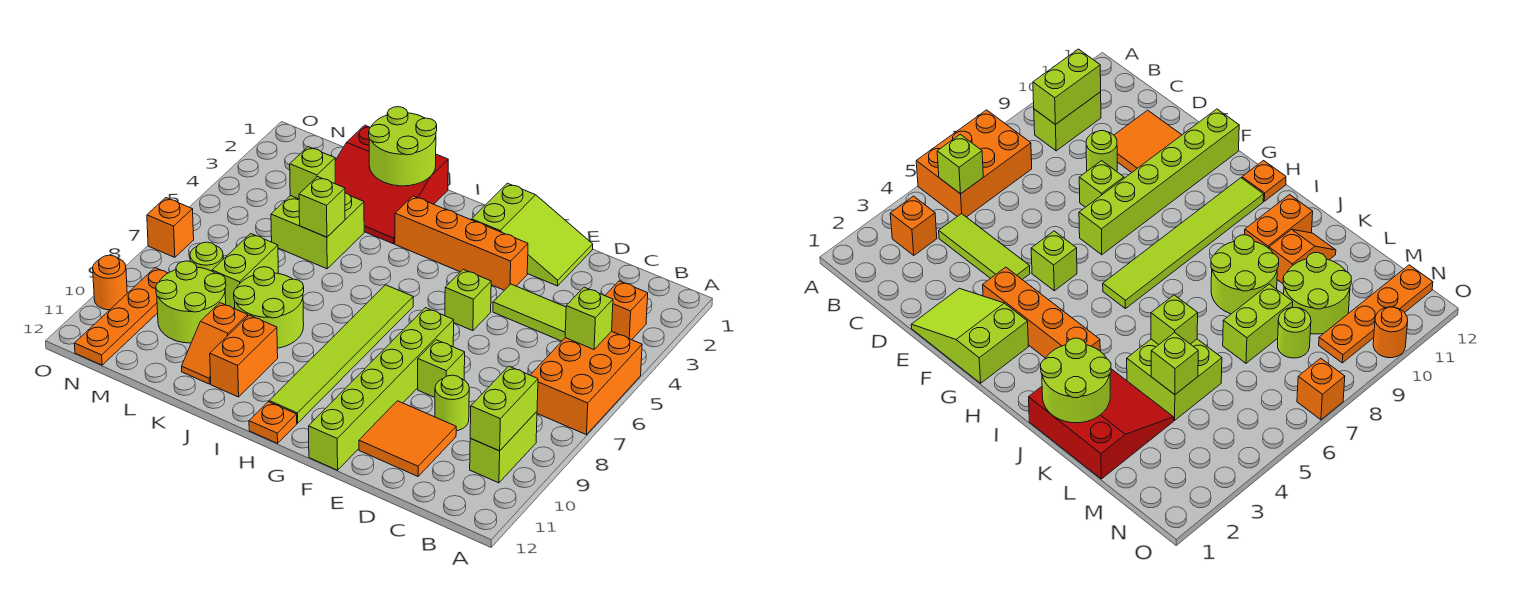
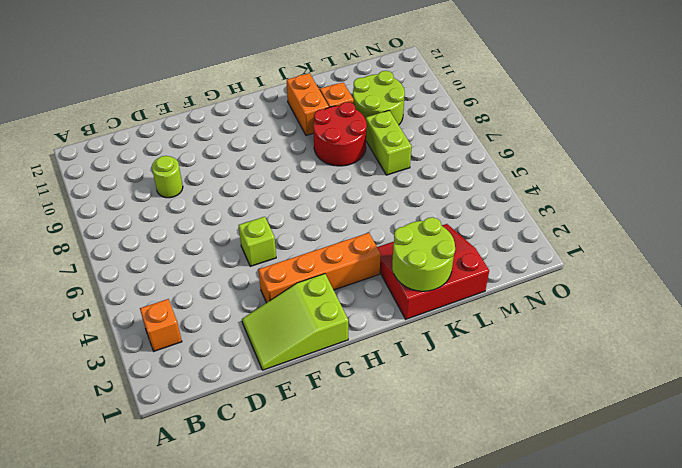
red 2x2 round brick [313,102,367,166] -> lime 2x2 round brick [234,267,304,348]
none -> orange 2x3 brick [531,331,642,435]
none -> lime 1x2 brick [470,412,537,483]
none -> lime 1x3 tile [493,284,566,341]

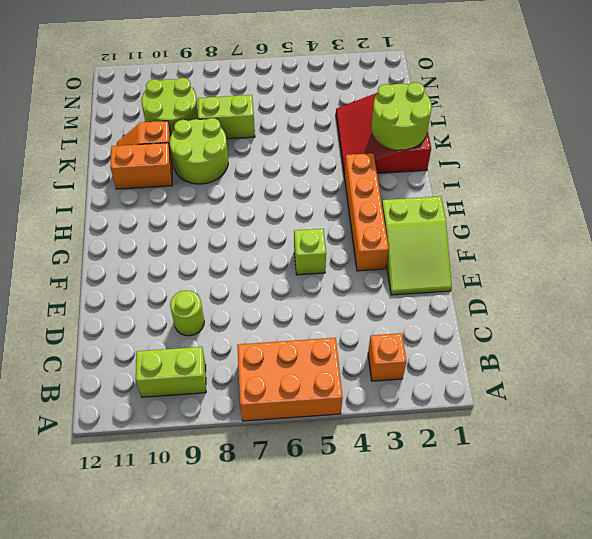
none -> lime 1x3 tile [493,284,566,341]
none -> orange 2x2 tile [359,401,456,476]
none -> lime 1x1 brick [418,340,465,397]

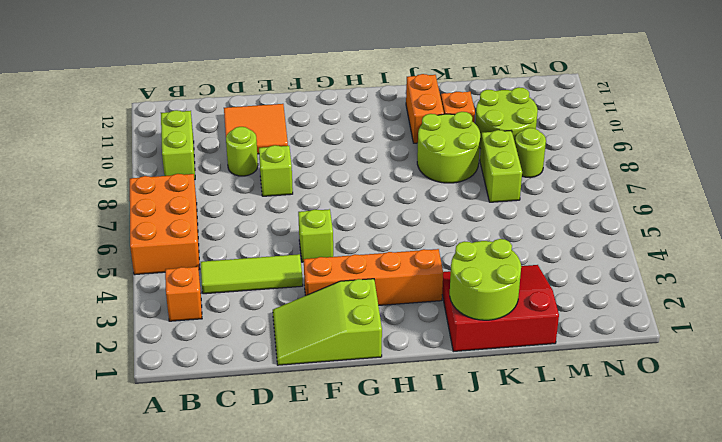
none -> lime 1x6 brick [309,308,454,470]
none -> lime 1x6 tile [269,285,413,423]
none -> orange 1x1 plate [249,402,297,443]

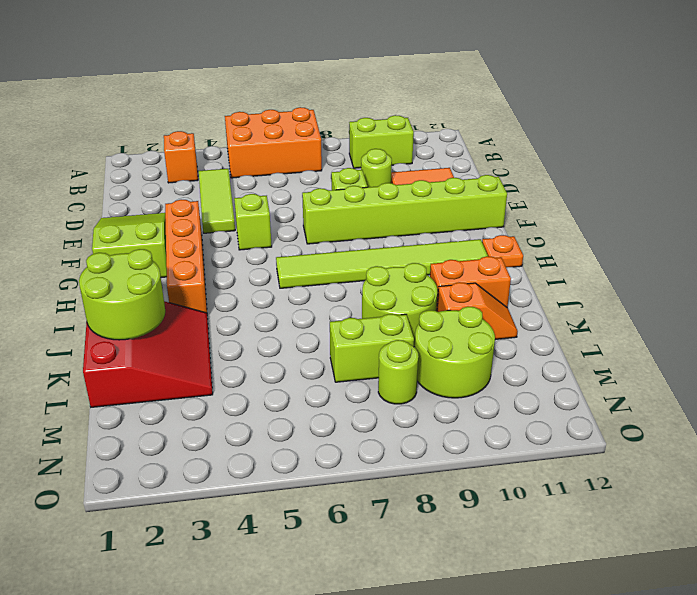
none -> lime 2x2 brick [271,193,364,269]
none -> orange 1x4 plate [74,268,167,365]
none -> orange 1x1 brick [147,198,194,257]

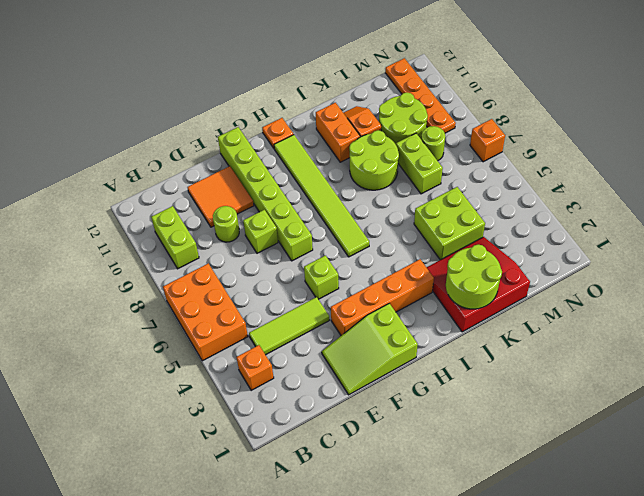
none -> orange 1x1 round brick [93,255,127,310]
none -> lime 1x1 brick [565,287,613,349]
none -> lime 1x2 brick [470,366,538,451]

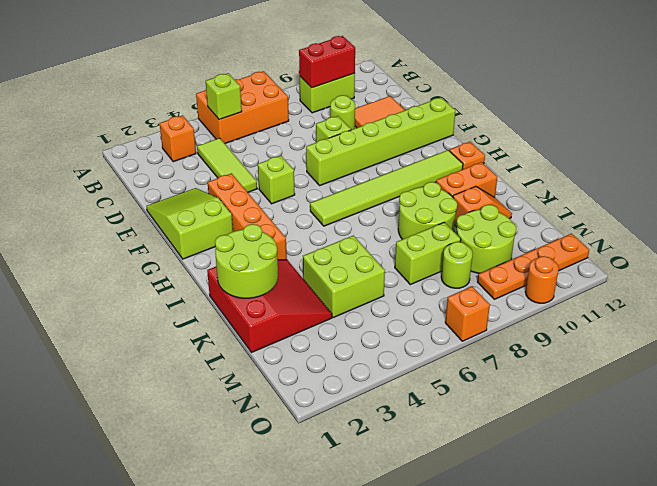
red 1x2 brick [299,36,355,88] -> lime 1x2 brick [470,366,538,451]
none -> lime 1x1 brick [299,177,345,237]
none -> lime 1x1 brick [290,147,335,199]

